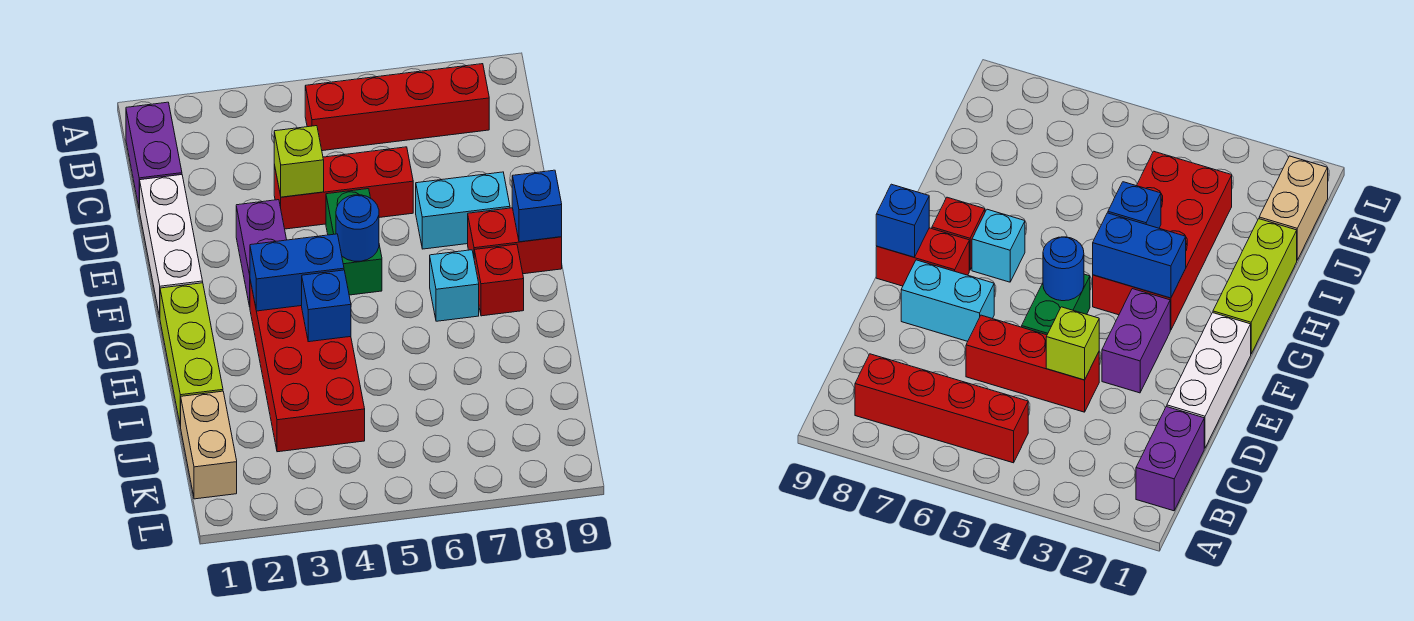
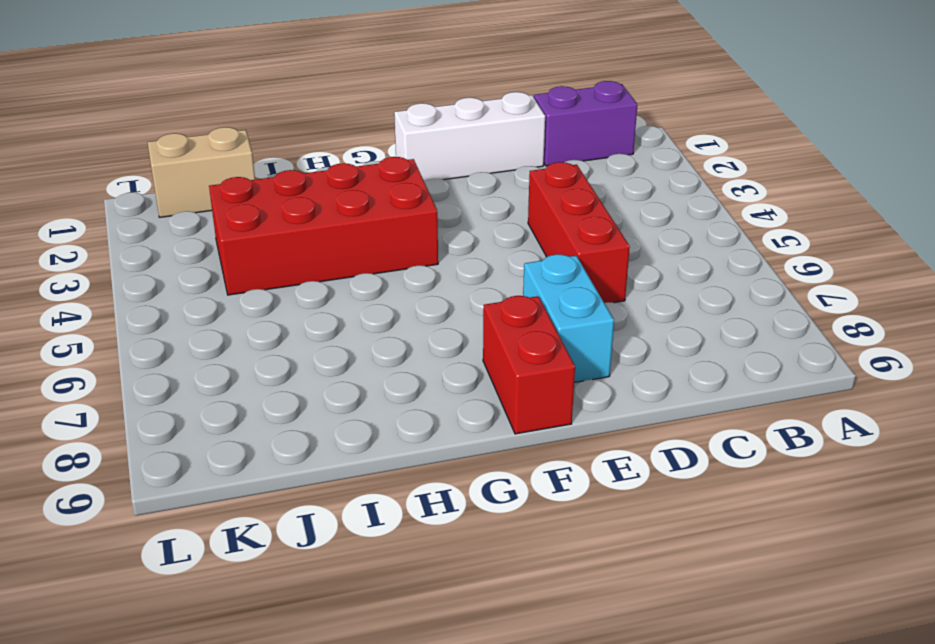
none -> red 1x4 brick [305,64,489,151]
none -> purple 1x2 brick [236,200,287,307]
none -> green 1x2 brick [326,189,382,295]

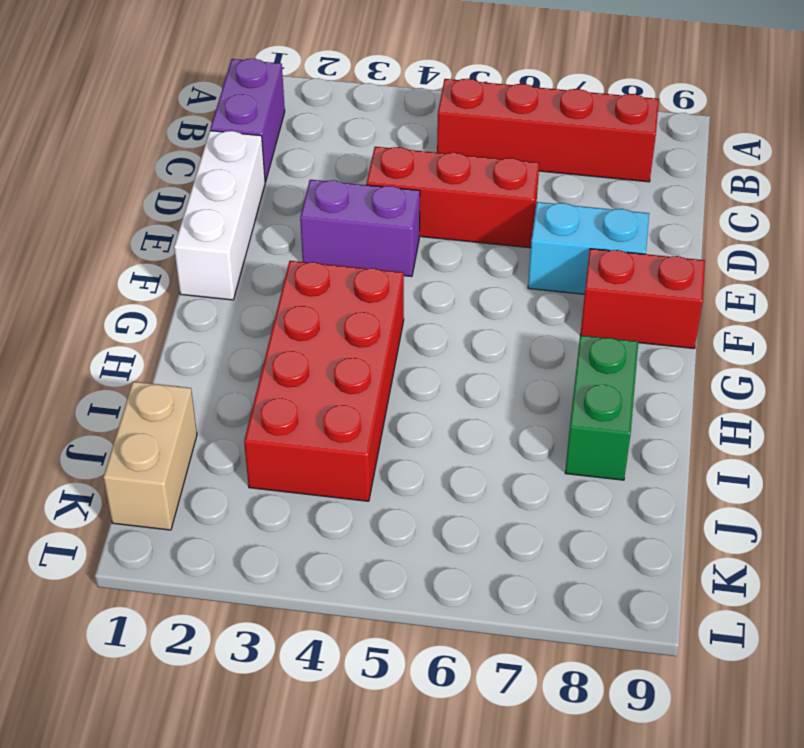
purple 1x2 brick [300,180,420,276] -> purple 1x2 brick turned to [236,200,287,307]
green 1x2 brick [565,335,638,480] -> green 1x2 brick moved to [326,189,382,295]
none -> lime 1x3 brick [160,283,223,426]
none -> cyan 1x1 brick [430,250,479,321]
none -> red 1x1 brick [474,244,524,316]

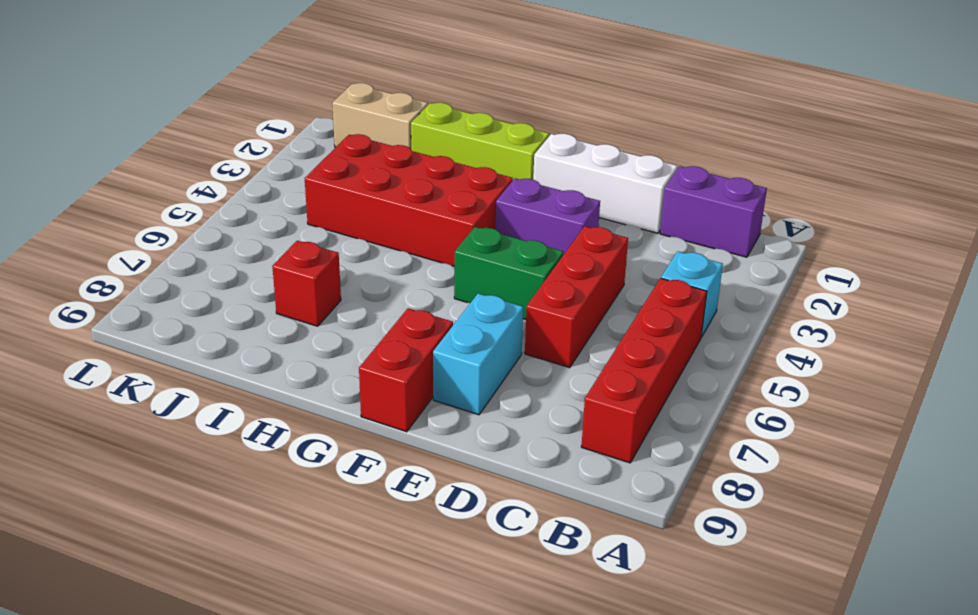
cyan 1x1 brick [661,251,723,337] -> cyan 1x1 brick moved to [430,250,479,321]
red 1x1 brick [272,241,341,326] -> red 1x1 brick moved to [474,244,524,316]
none -> lime 1x1 brick [274,126,324,197]
none -> blue 1x1 round brick [336,195,379,261]
none -> blue 1x1 brick [512,170,562,242]

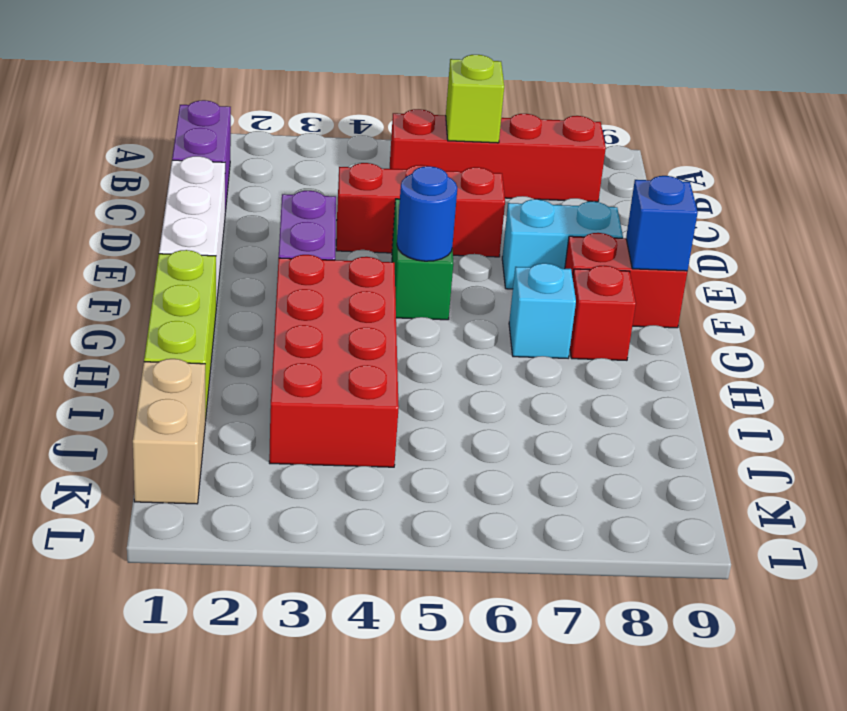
lime 1x1 brick [446,55,504,143] -> lime 1x1 brick moved to [274,126,324,197]
none -> blue 1x2 brick [250,234,344,311]
none -> blue 1x1 brick [302,270,351,342]

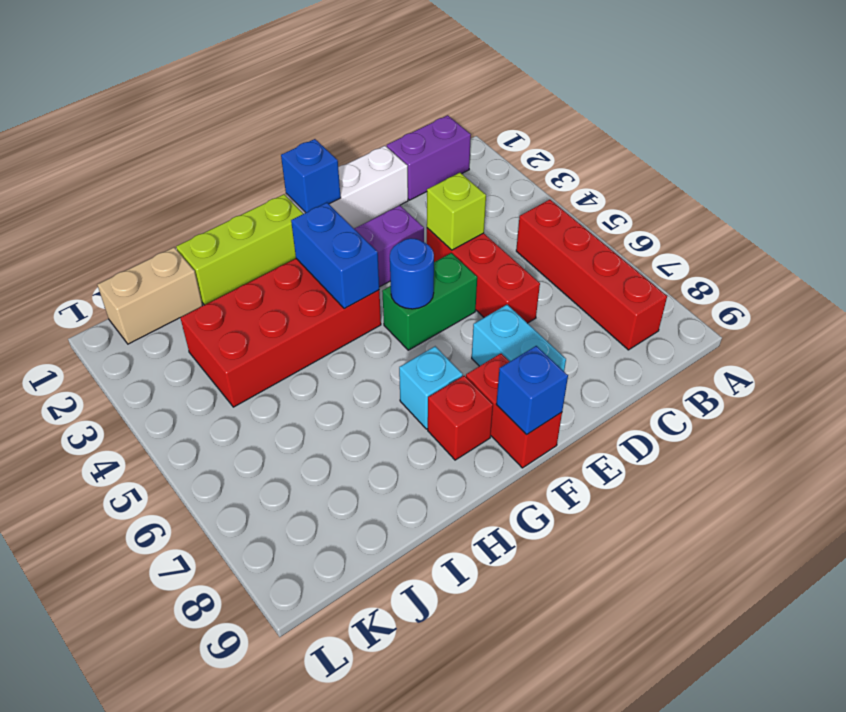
blue 1x1 brick [281,139,341,213] -> blue 1x1 brick moved to [302,270,351,342]

